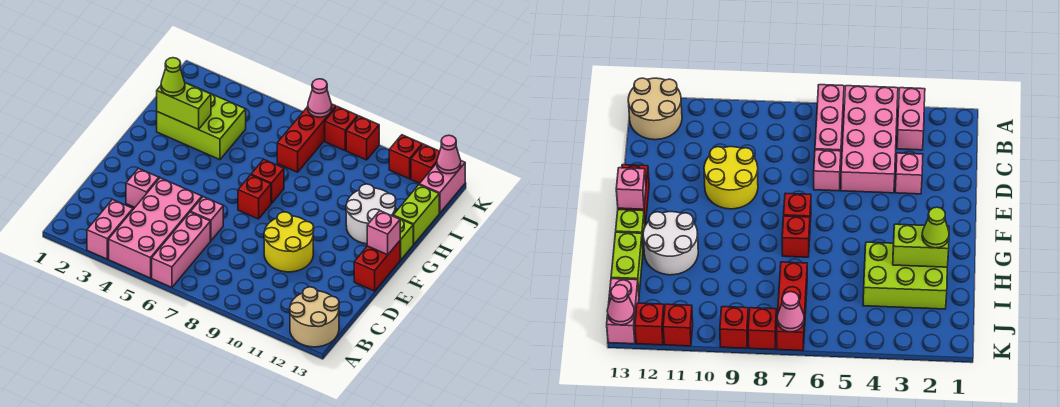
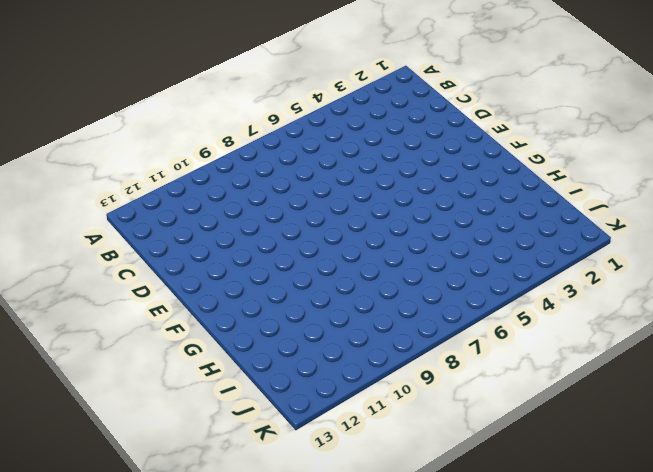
none -> pink 1x2 brick [87,199,133,259]
none -> pink 2x4 brick [109,178,202,278]
none -> pink 1x3 brick [152,212,210,287]

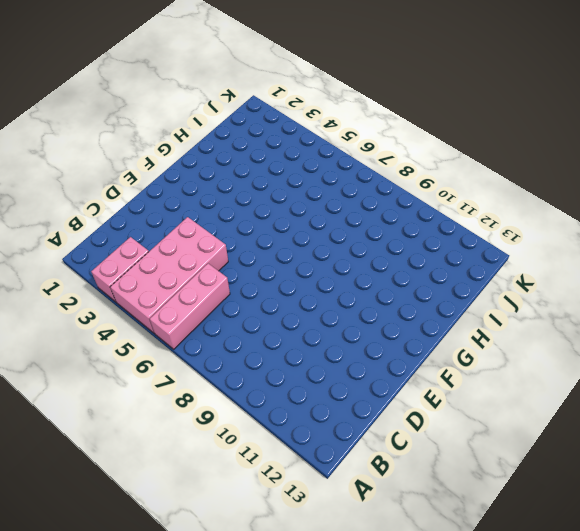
none -> tan 2x2 round brick [290,287,339,347]
none -> pink 1x1 brick [126,168,159,207]
none -> pink 1x1 brick [191,197,223,241]

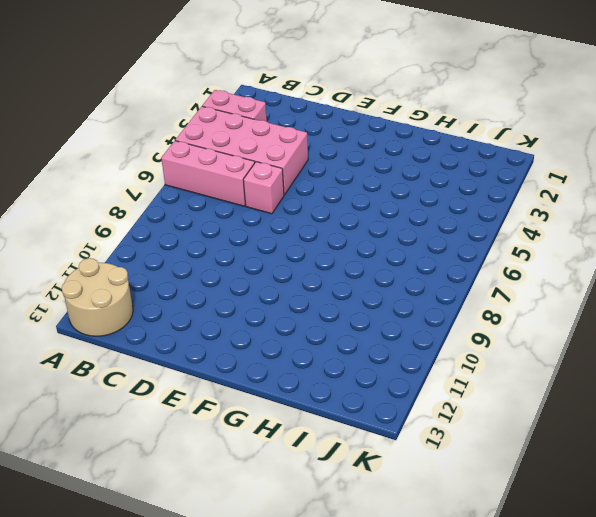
none -> pink 1x1 brick [126,168,159,207]
none -> yellow 2x2 round brick [264,212,314,272]
none -> red 1x2 brick [354,241,400,291]

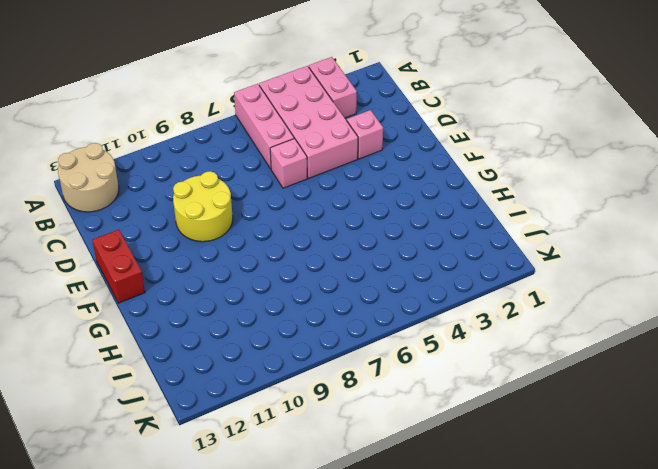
none -> red 1x1 brick [238,175,271,219]
none -> red 1x1 brick [251,159,284,203]
none -> white 2x2 round brick [346,184,396,244]

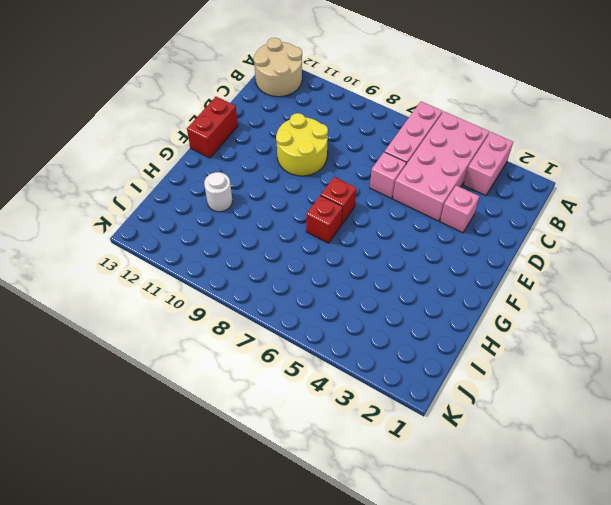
white 1x1 round brick [204,172,232,212] -> white 2x2 round brick [346,184,396,244]
none -> lime 1x1 brick [393,216,413,260]
none -> lime 2x3 brick [157,84,246,160]
none -> lime 1x2 brick [393,185,439,244]

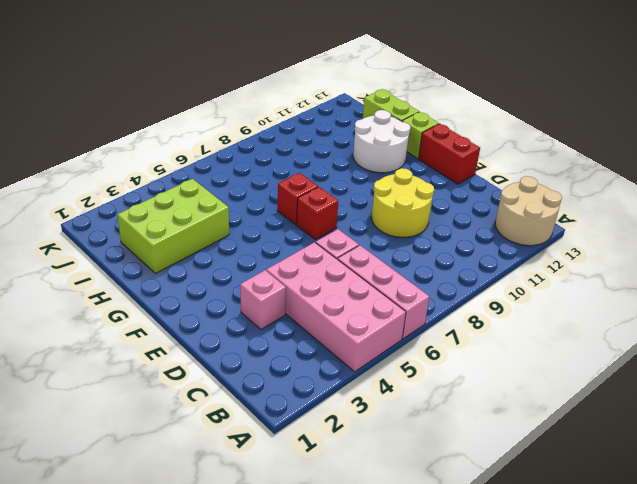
none -> pink 1x2 brick [87,199,133,259]
none -> red 1x3 brick [277,104,336,172]
none -> pink 1x2 brick [419,161,465,213]

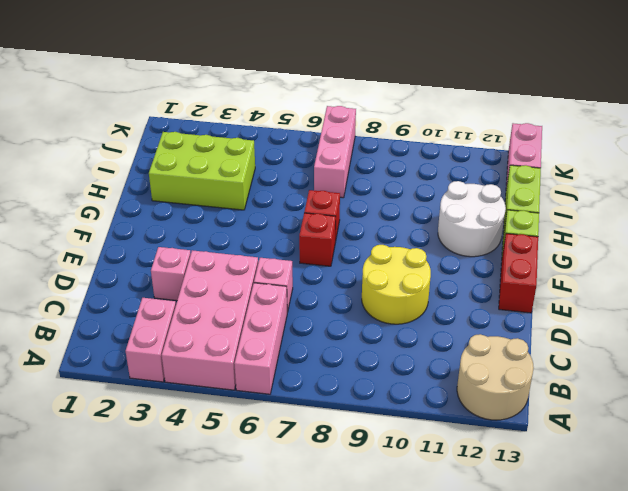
pink 1x3 brick [314,106,356,198] -> red 1x3 brick [277,104,336,172]
none -> red 1x1 brick [325,107,358,150]
none -> red 1x1 brick [346,116,379,160]
none -> red 1x1 brick [389,135,422,179]

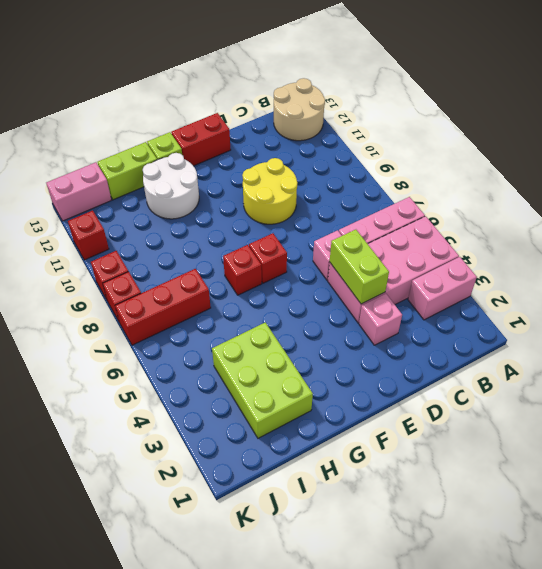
lime 1x2 brick [330,230,389,304] -> lime 1x2 brick moved to [157,83,211,130]
none -> red 1x1 brick [411,144,440,183]
none -> pink 1x1 brick [367,211,400,255]
none -> pink 1x1 cone [308,79,332,117]

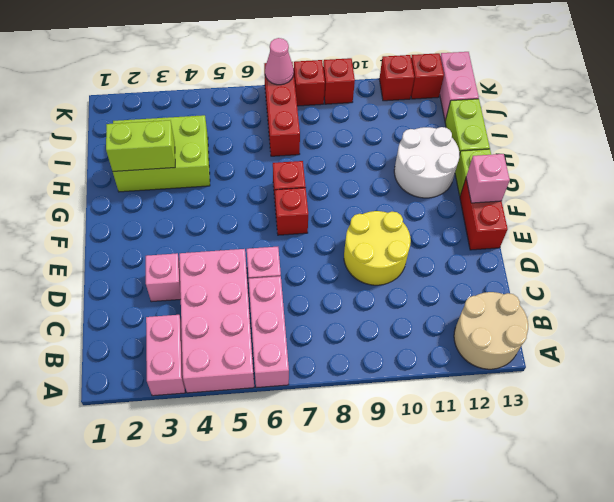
none -> pink 1x1 cone [437,135,461,174]
none -> lime 1x1 cone [161,58,185,96]

